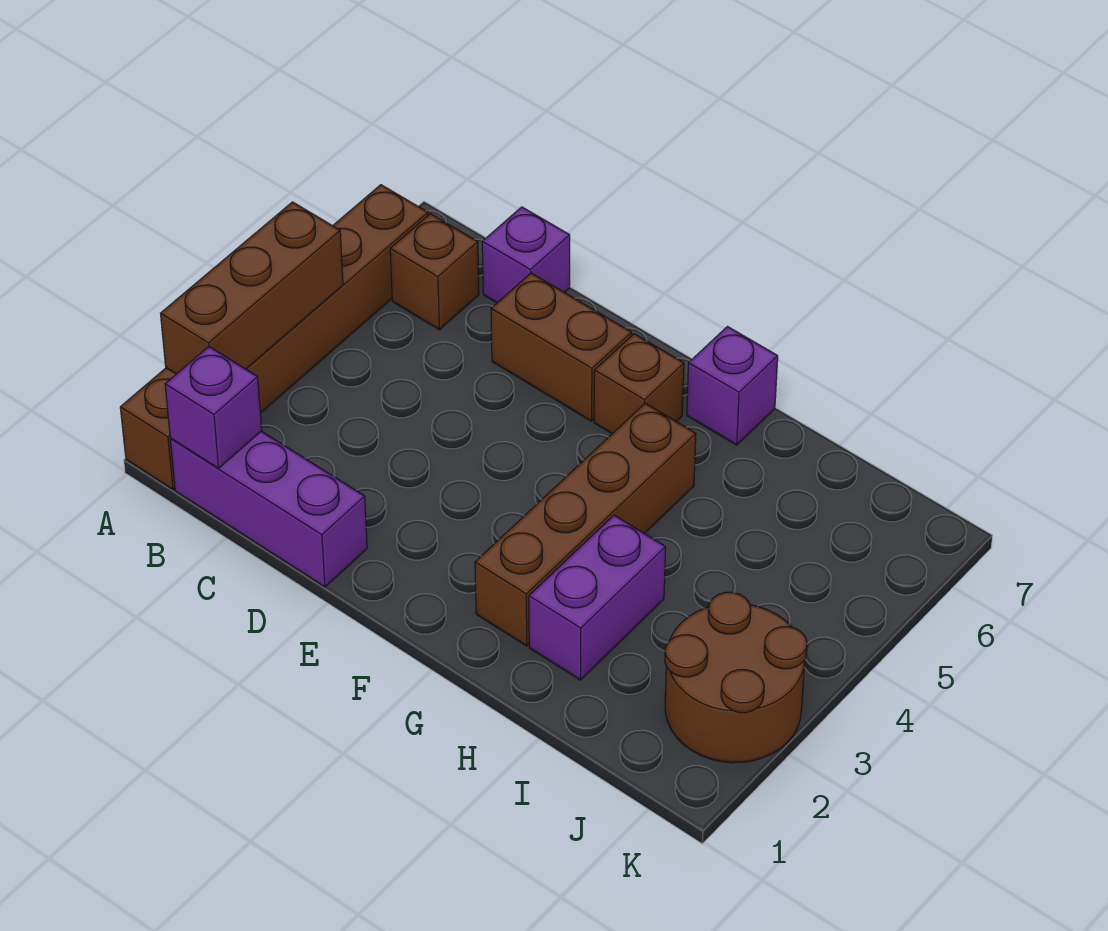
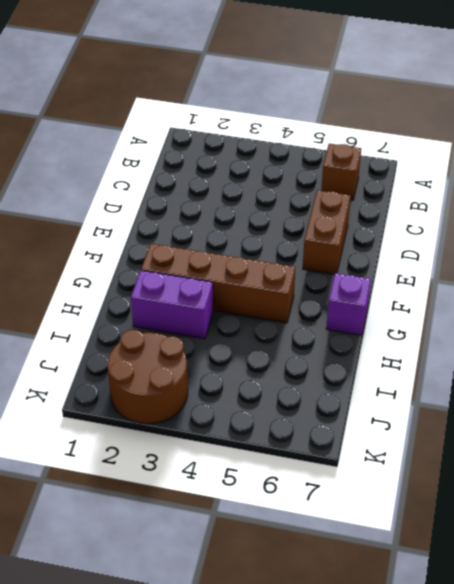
none -> brown 1x6 brick [120,185,428,489]
none -> purple 1x3 brick [170,431,367,587]
none -> purple 1x1 brick [482,207,570,303]

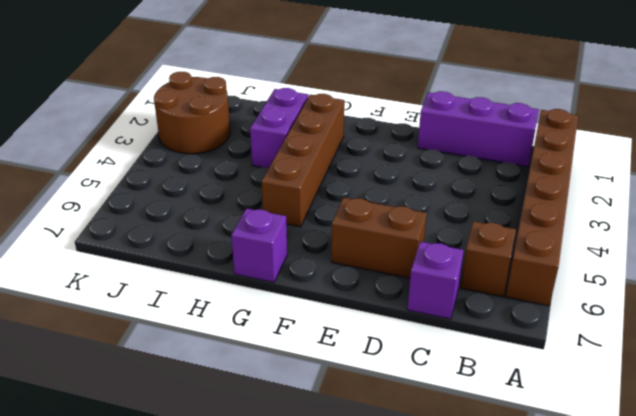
none -> brown 1x1 brick [594,334,684,434]
none -> brown 1x3 brick [160,202,343,374]
none -> purple 1x1 brick [165,347,262,468]

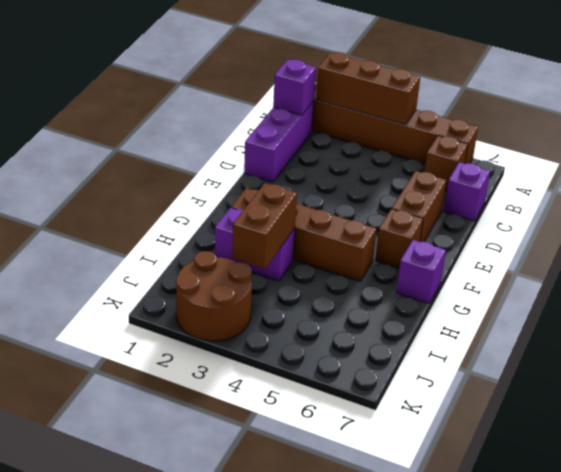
brown 1x2 brick [232,183,297,269] -> none

